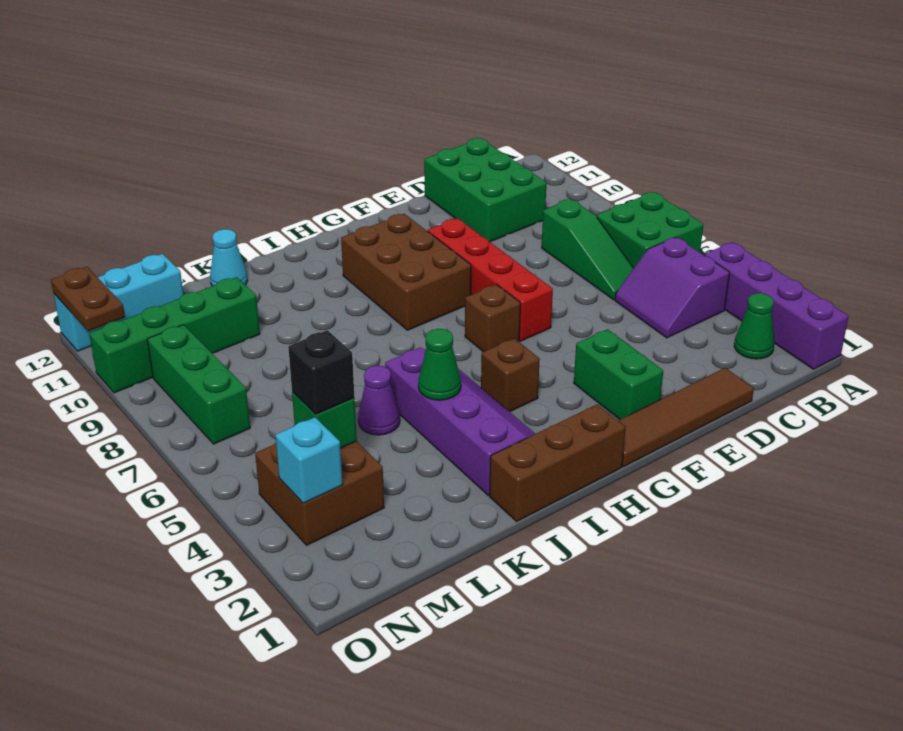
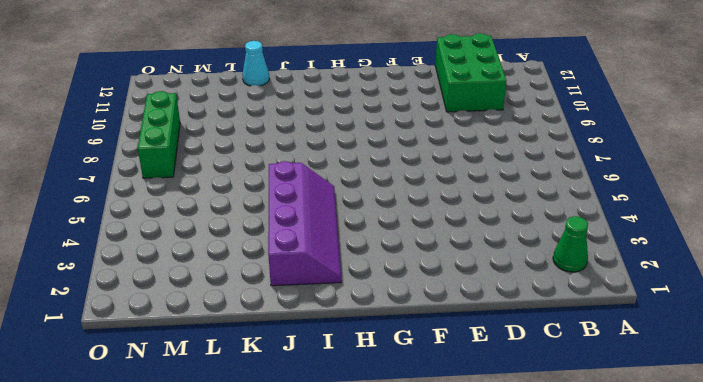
none -> purple 1x4 brick [704,242,849,369]
none -> green 2x2 brick [597,192,703,268]
none -> purple 2x2 slope [615,237,730,338]

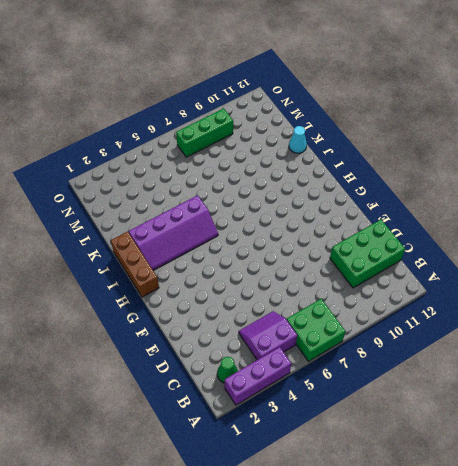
purple 1x3 brick [225,347,291,405] -> purple 1x4 brick [704,242,849,369]
none -> green 1x3 slope [542,199,634,300]
none -> brown 1x4 tile [618,368,754,467]
none -> green 1x2 brick [574,329,663,420]

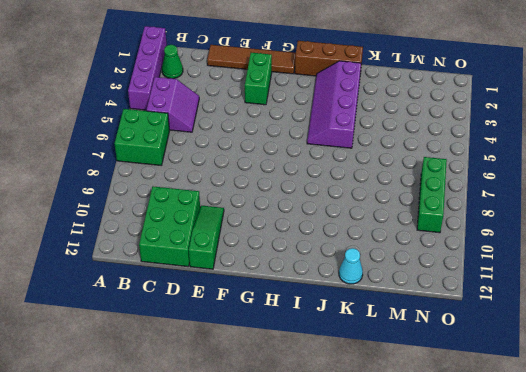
green 1x3 slope [189,206,224,269] -> green 1x3 slope moved to [542,199,634,300]
none -> red 1x4 brick [428,218,553,341]
none -> brown 1x1 brick [465,284,520,352]
none -> brown 2x3 brick [341,214,471,330]

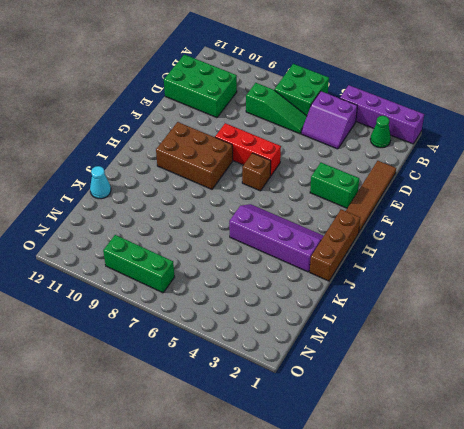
red 1x3 brick [215,123,281,176] -> red 1x4 brick [428,218,553,341]
none -> brown 1x1 brick [481,338,540,412]
none -> purple 1x1 cone [358,366,400,435]
none -> green 1x4 brick [89,277,260,393]

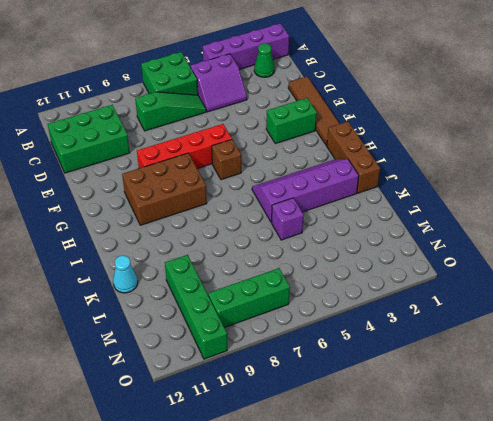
purple 1x1 brick [272,198,303,240] -> purple 1x1 cone [358,366,400,435]
none -> brown 1x1 brick [481,338,540,412]
none -> brown 2x2 brick [255,441,384,545]
none -> cyan 1x3 brick [53,254,183,351]

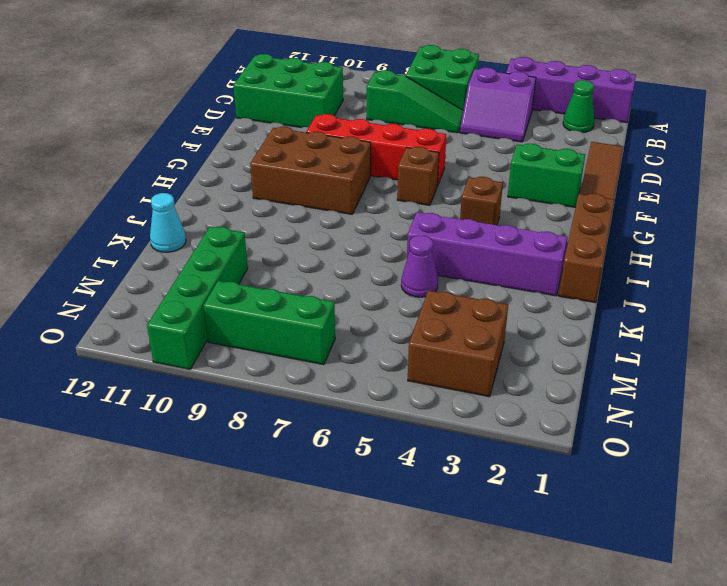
none -> cyan 1x3 brick [53,254,183,351]
none -> green 1x1 cone [418,329,461,400]
none -> green 1x1 brick [292,392,357,448]

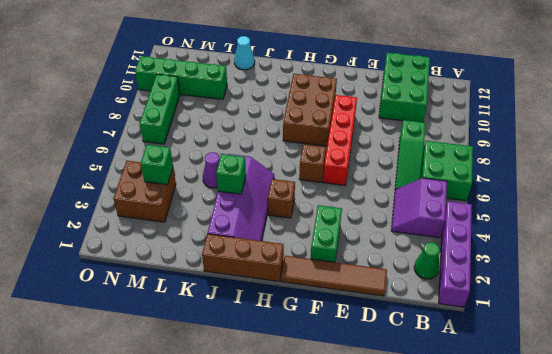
green 1x1 brick [216,154,246,194] -> green 1x1 cone [418,329,461,400]
none -> cyan 1x3 brick [53,254,183,351]
none -> cyan 1x1 brick [275,417,342,503]
none -> brown 1x2 plate [51,267,125,331]

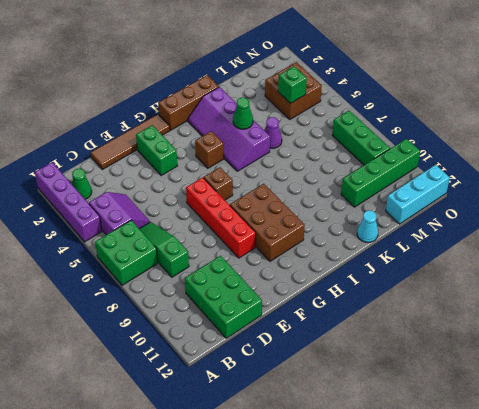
none -> cyan 1x1 brick [275,417,342,503]
none -> brown 1x2 plate [51,267,125,331]
none -> black 1x1 brick [288,330,355,414]

